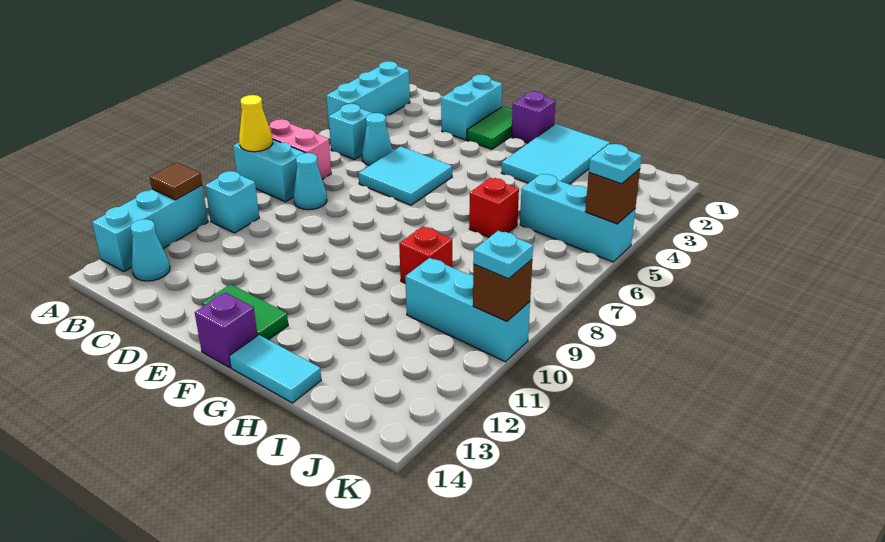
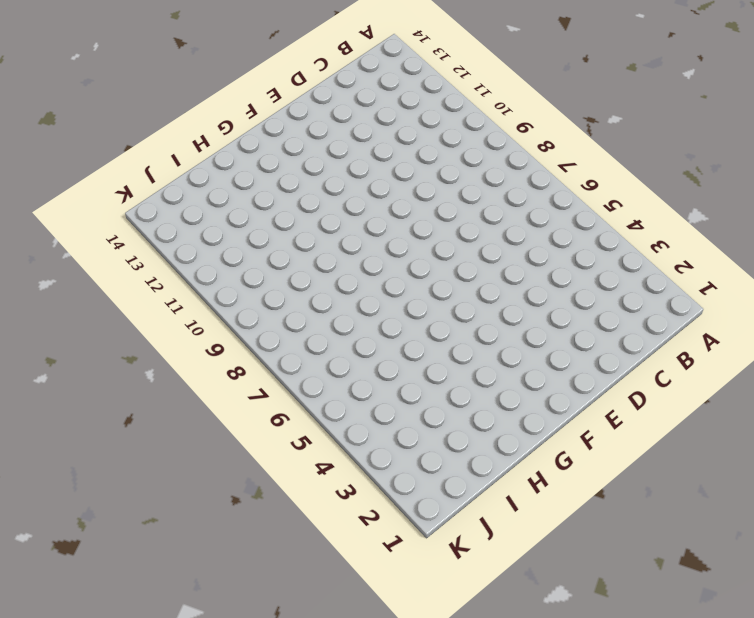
none -> cyan 1x3 brick [326,61,410,129]
none -> pink 1x2 brick [269,119,331,179]
none -> cyan 1x2 brick [233,140,305,202]

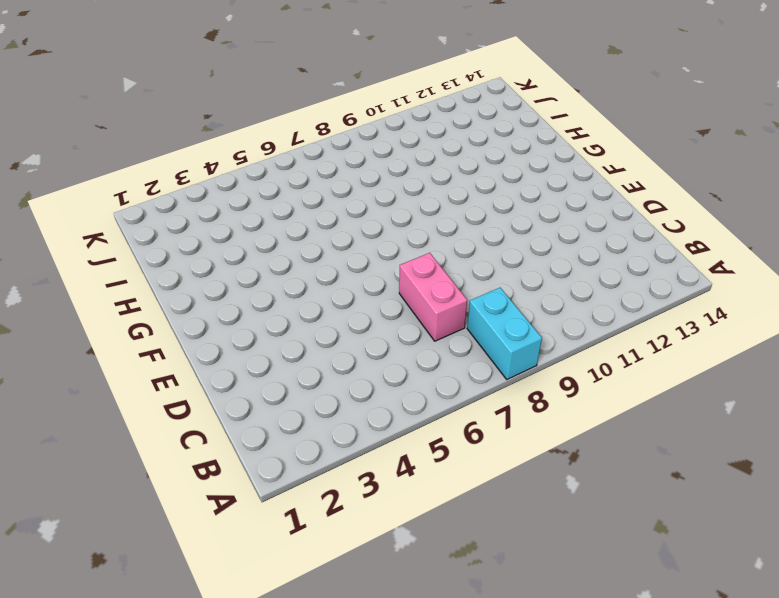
pink 1x2 brick [399,253,467,341] -> pink 1x2 brick moved to [269,119,331,179]
none -> cyan 1x3 brick [326,61,410,129]
none -> cyan 1x3 brick [92,186,208,272]
none -> cyan 1x1 brick [329,104,372,160]

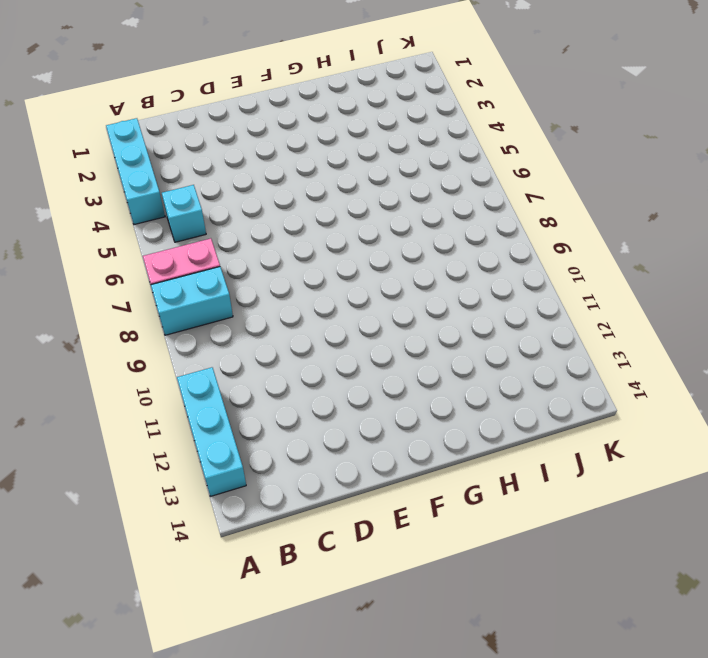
none -> cyan 1x1 brick [205,171,259,233]
none -> cyan 1x1 cone [131,219,170,281]
none -> cyan 1x1 cone [362,113,393,166]

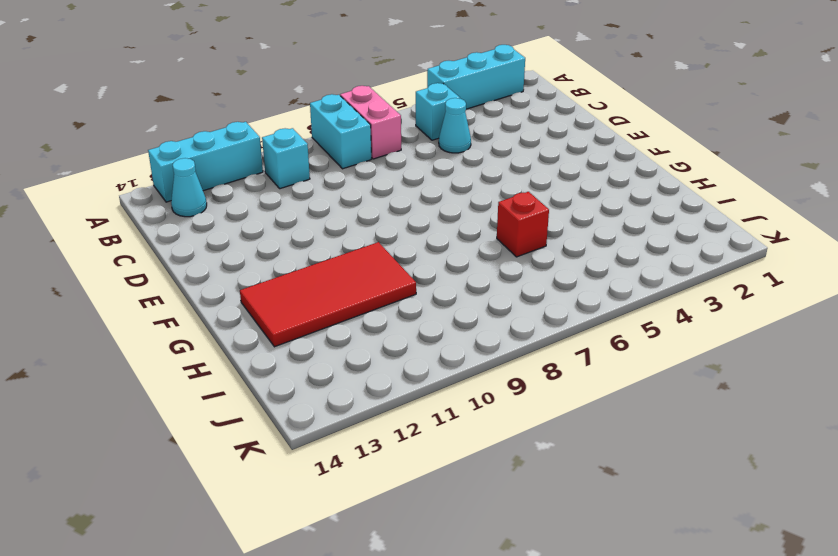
red 2x4 tile [240,242,416,347] -> none
none -> cyan 1x1 cone [293,153,327,210]
none -> cyan 1x2 brick [441,74,502,140]
none -> cyan 2x2 tile [358,146,452,205]

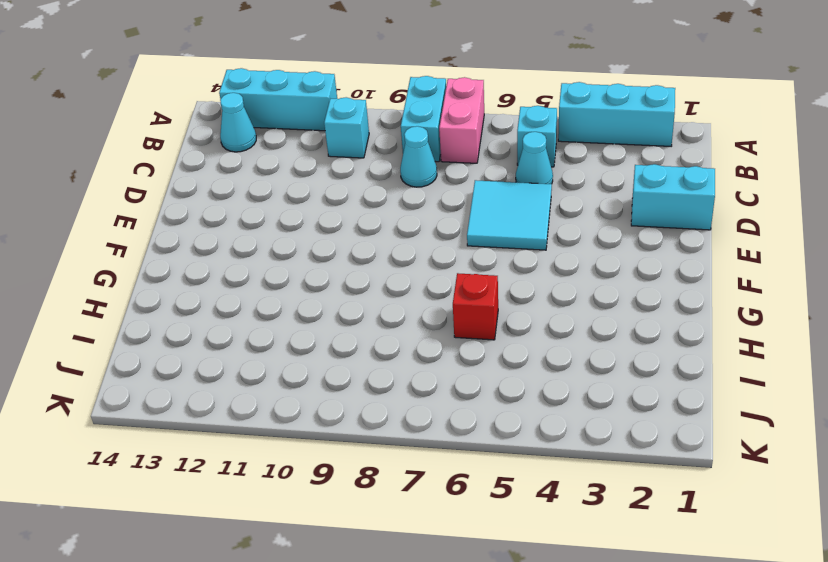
none -> green 1x2 tile [467,107,512,149]
none -> green 1x2 tile [202,284,288,340]
none -> purple 1x1 brick [512,91,555,143]

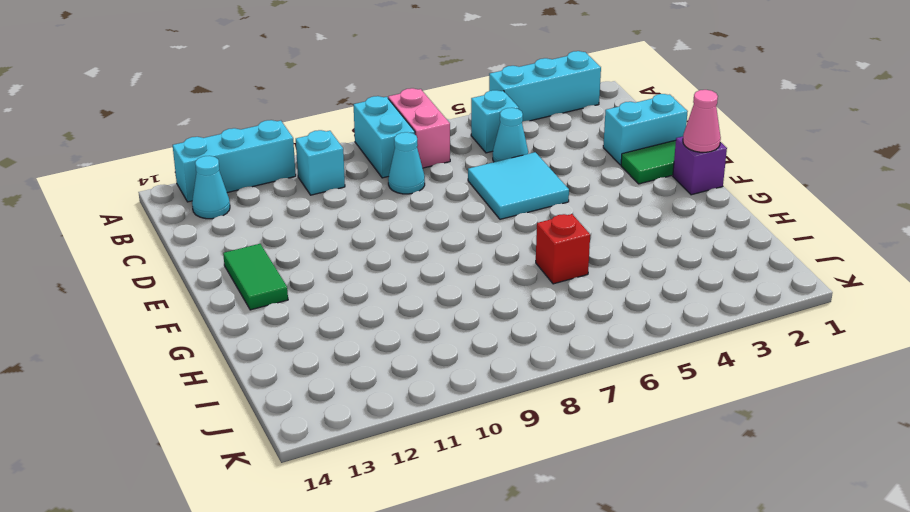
pink 1x1 cone [683,90,721,152] -> none
none -> purple 1x1 brick [195,293,258,367]
none -> cyan 2x3 tile [502,124,610,184]
none -> cyan 1x2 tile [229,335,321,403]

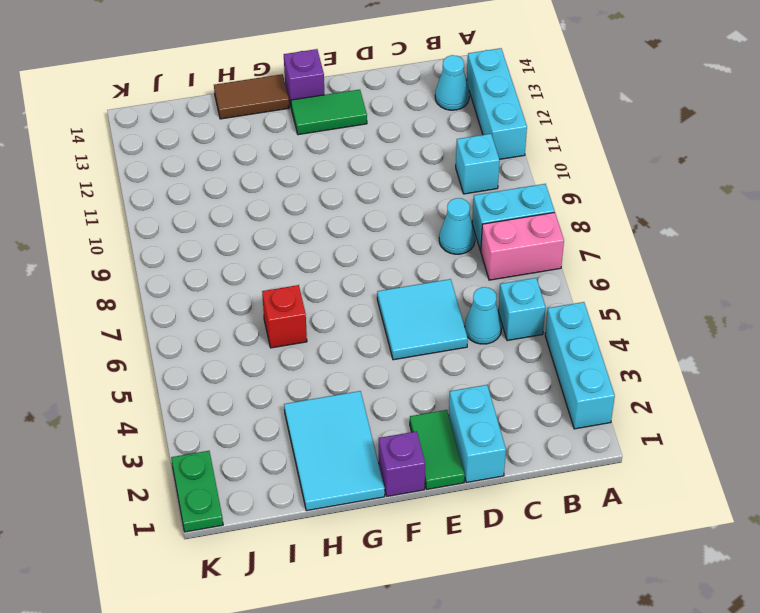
brown 1x2 tile [214,74,289,119] -> cyan 1x2 tile [229,335,321,403]
green 1x2 plate [171,451,223,532] -> none
none -> red 1x1 brick [399,226,452,283]
none -> cyan 1x3 brick [520,174,635,262]
none -> cyan 1x3 brick [405,258,530,362]

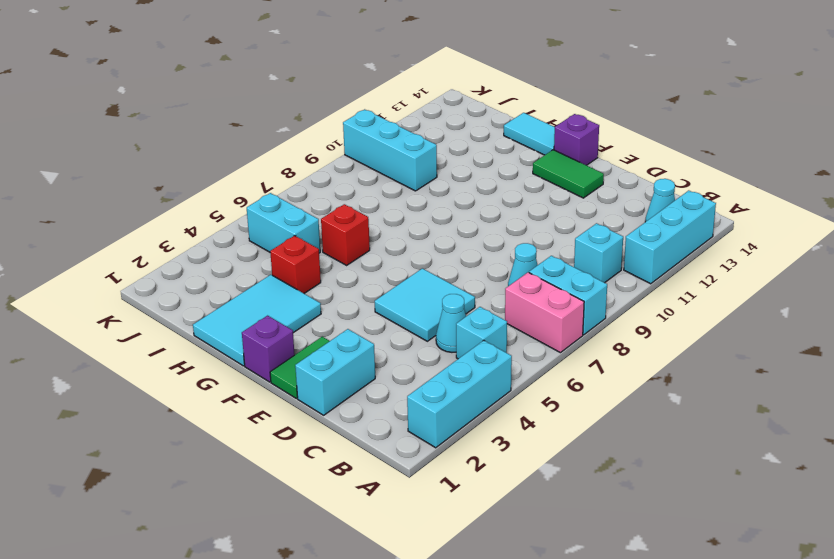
red 1x1 brick [270,236,321,293] -> red 1x1 brick moved to [399,226,452,283]
cyan 1x2 brick [247,193,320,253] -> cyan 1x3 brick [520,174,635,262]
none -> yellow 1x1 cone [239,95,273,152]
none -> brown 1x1 tile [150,162,202,200]
none -> brown 1x1 brick [585,169,640,224]

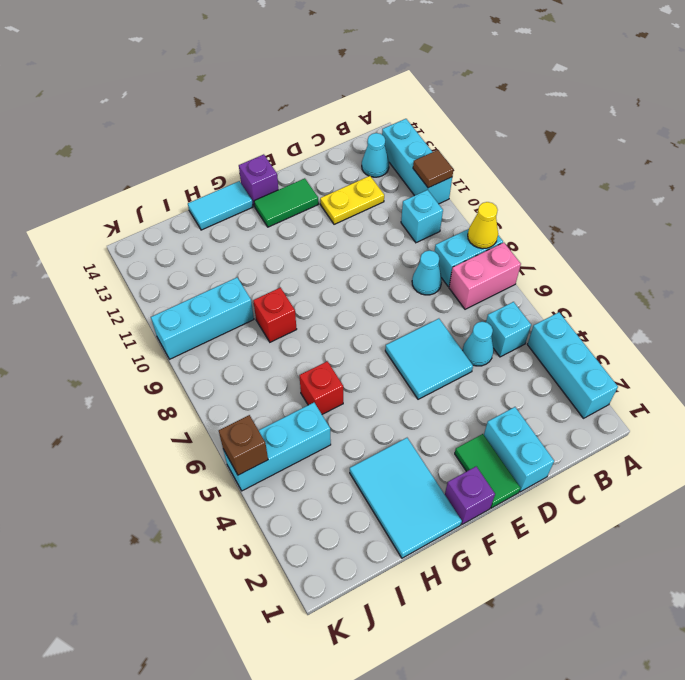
yellow 1x2 plate [320,176,384,224] -> none
none -> brown 1x1 brick [473,260,532,321]
none -> cyan 1x1 plate [589,144,642,184]
none -> cyan 1x1 plate [473,231,533,279]

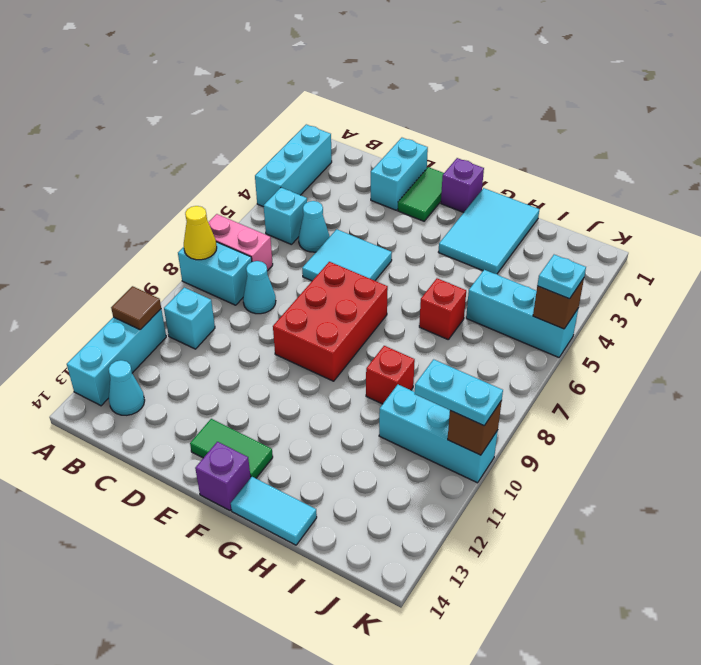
red 2x3 brick [273,262,388,381] -> none
cyan 1x2 plate [415,359,503,426] -> cyan 1x1 plate [473,231,533,279]

